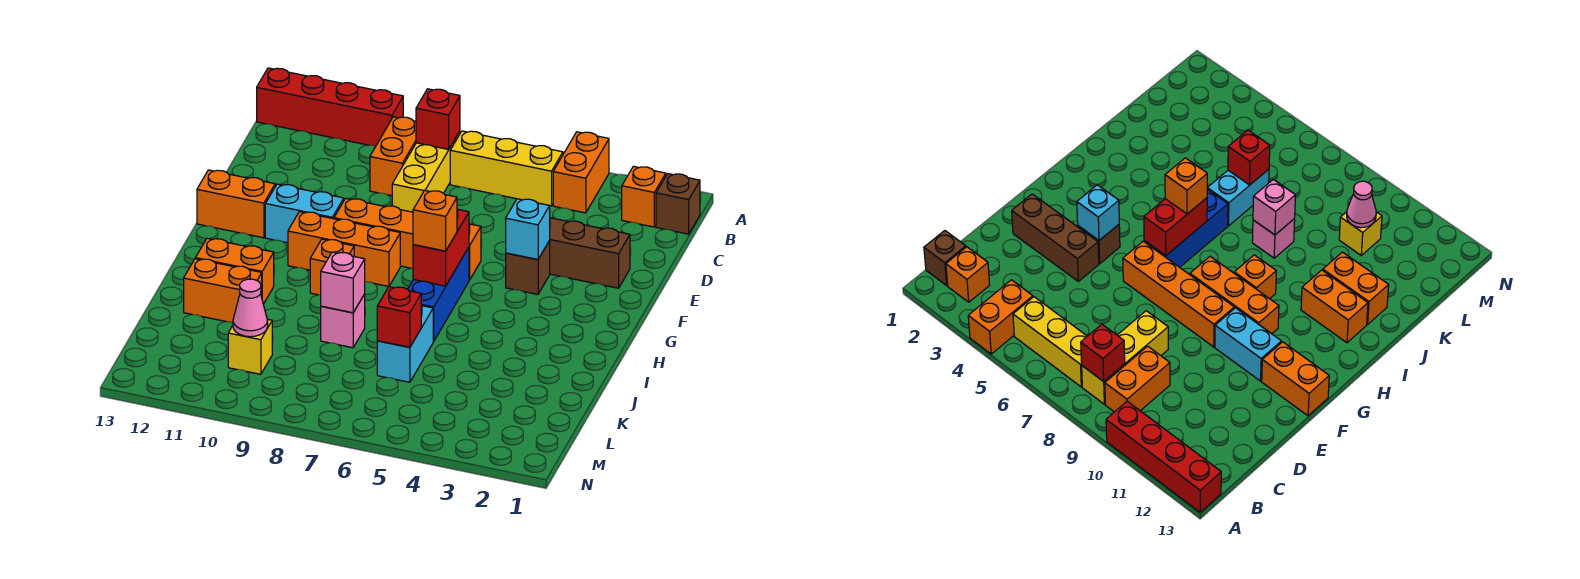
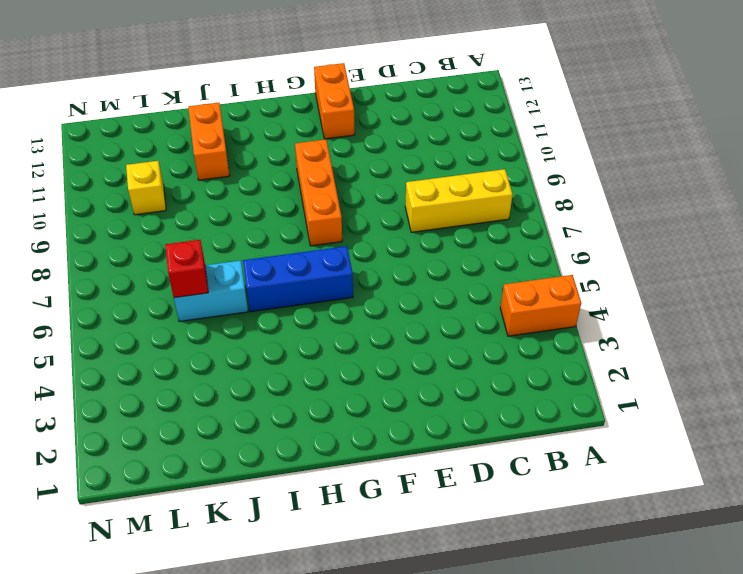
none -> red 1x4 brick [257,68,403,146]
none -> brown 1x1 brick [656,174,700,234]
none -> orange 1x1 brick [622,166,666,227]

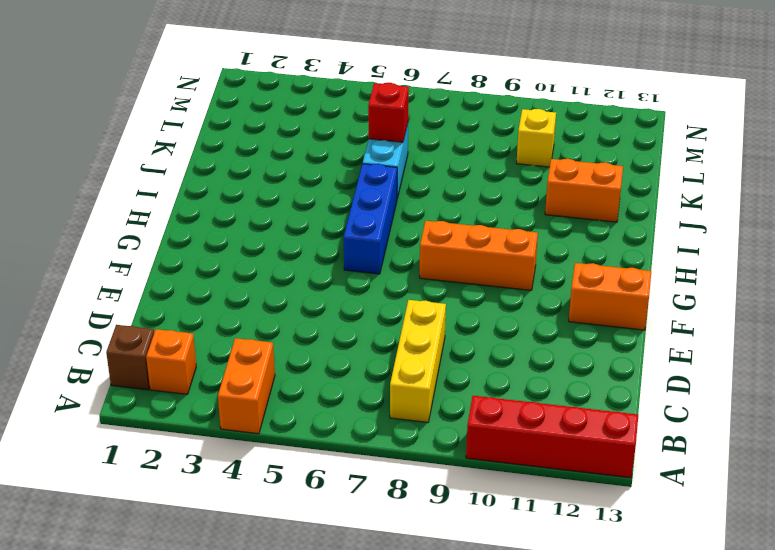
none -> yellow 1x3 brick [450,131,563,206]
none -> orange 1x2 brick [370,117,416,196]
none -> brown 1x3 brick [549,218,630,288]

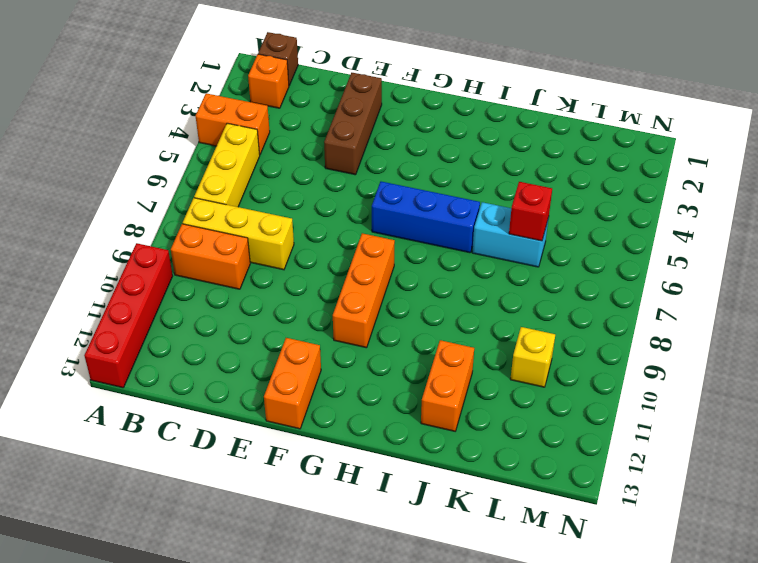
none -> brown 1x1 brick [506,241,550,294]
none -> orange 1x4 brick [334,198,481,280]
none -> cyan 1x2 brick [265,184,344,243]

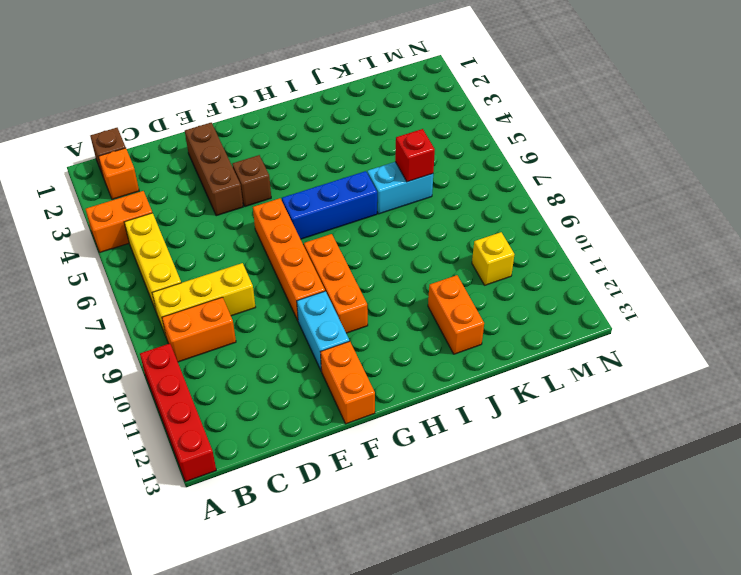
none -> orange 1x1 brick [310,239,354,295]
none -> orange 1x2 brick [195,238,274,304]
none -> pink 1x1 brick [321,294,365,348]

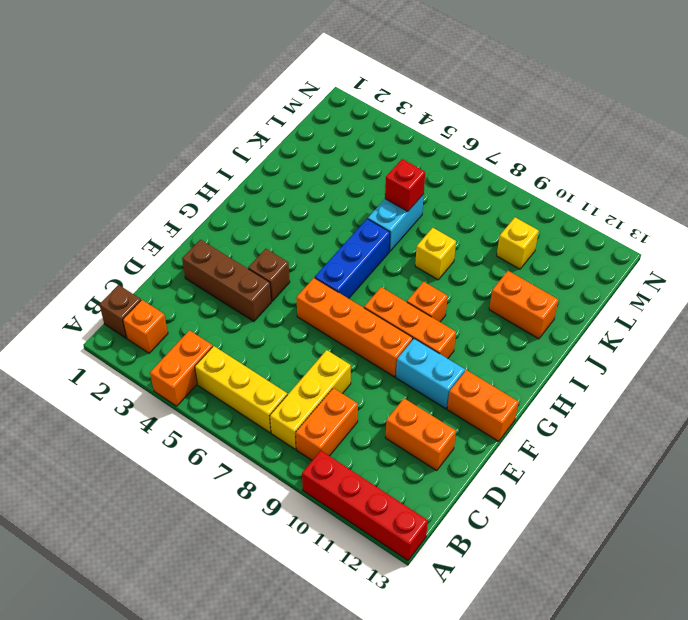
orange 1x2 brick [385,398,456,470] -> orange 1x2 brick moved to [195,238,274,304]
yellow 1x1 brick [415,228,456,280] -> pink 1x1 brick [321,294,365,348]
none -> red 1x1 brick [416,89,460,149]
none -> cyan 1x1 brick [506,199,550,260]
none -> red 1x2 brick [413,209,469,286]

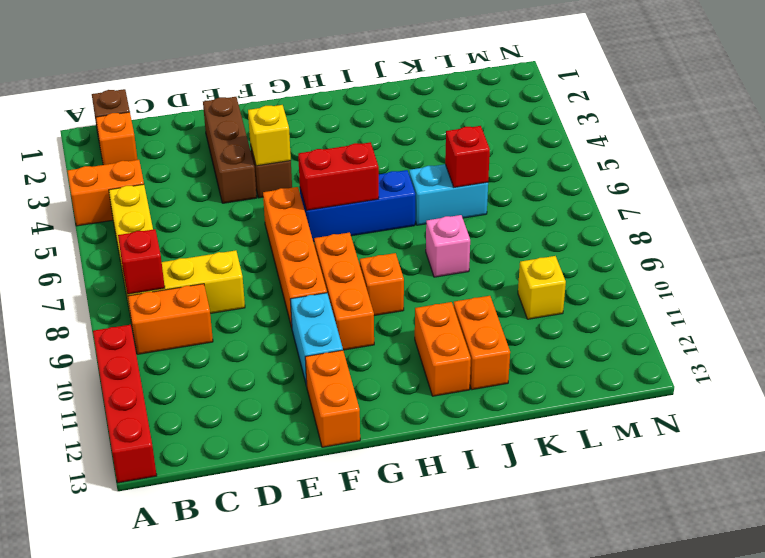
yellow 1x1 brick [248,105,291,166] -> cyan 1x1 brick [506,199,550,260]
none -> pink 1x1 brick [321,252,365,313]
none -> pink 1x1 cone [233,279,268,337]
none -> orange 1x1 brick [413,190,457,251]

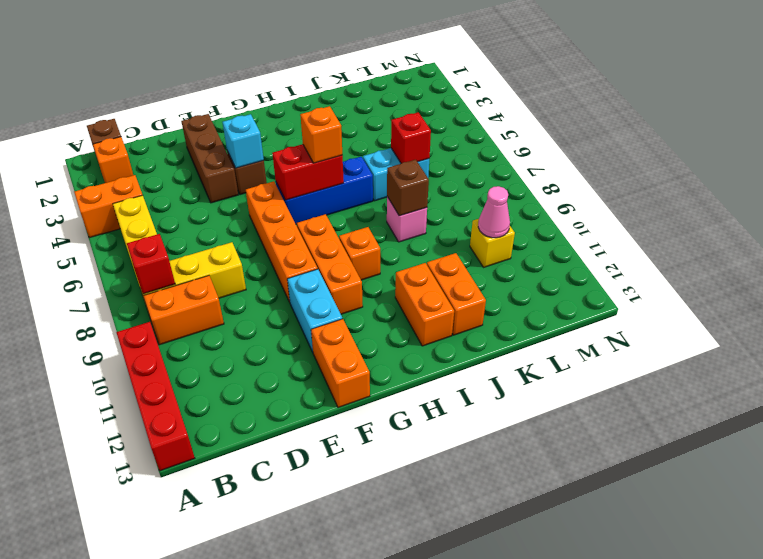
brown 1x1 brick [387,160,429,216] -> pink 1x1 brick [321,252,365,313]

